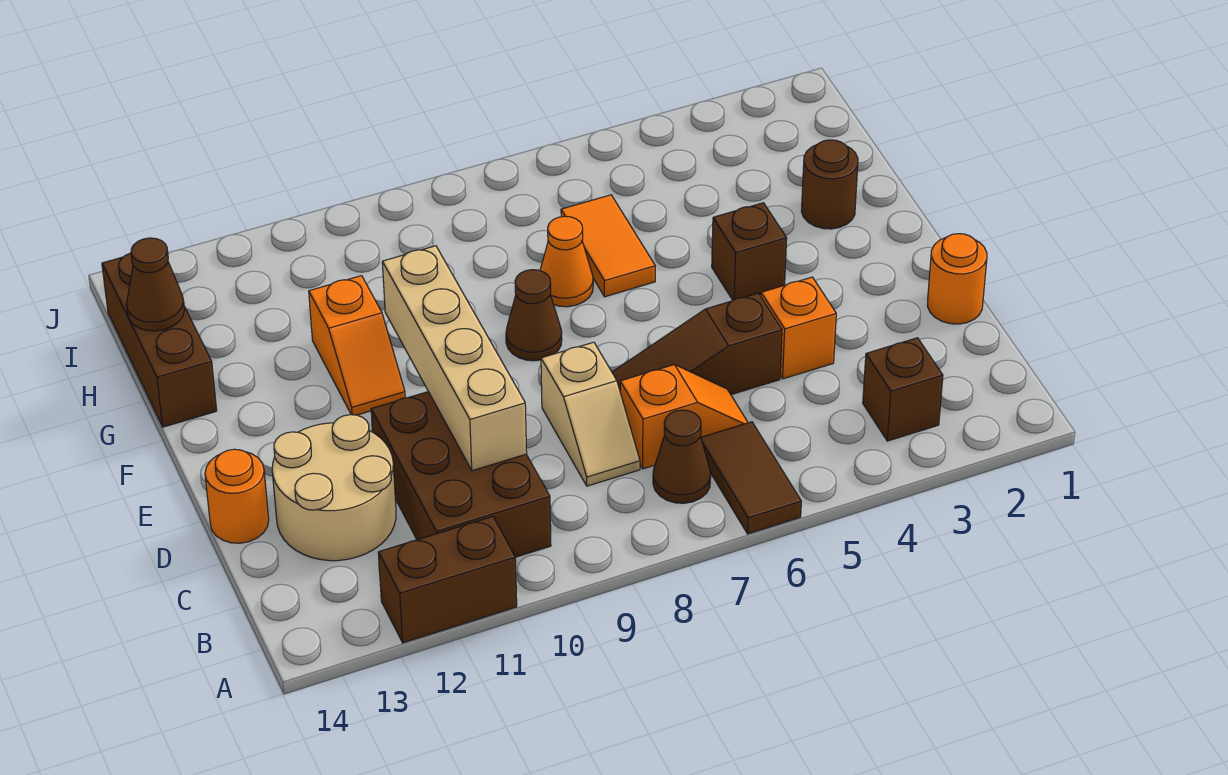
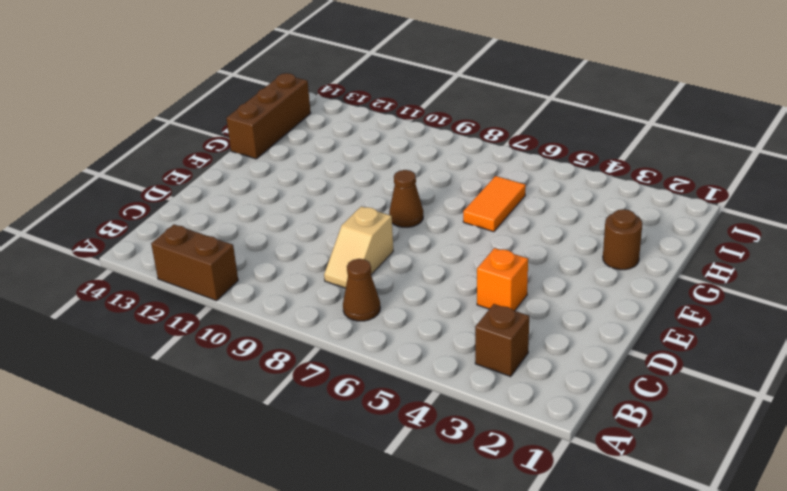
none -> brown 1x2 tile [701,422,801,534]
none -> brown 2x3 brick [371,392,551,557]
none -> orange 1x2 slope [620,365,748,469]

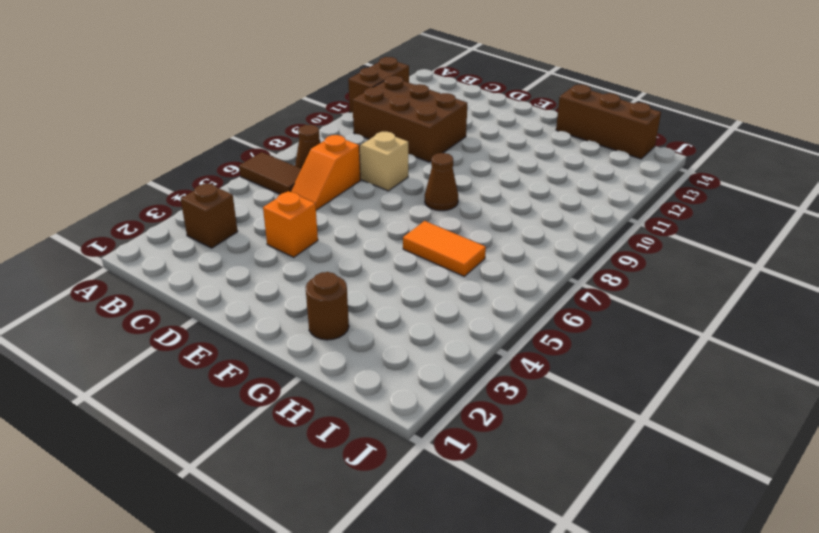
none -> tan 2x2 round brick [272,415,396,561]
none -> orange 1x1 round brick [927,234,987,324]
none -> brown 1x3 slope [612,293,782,395]

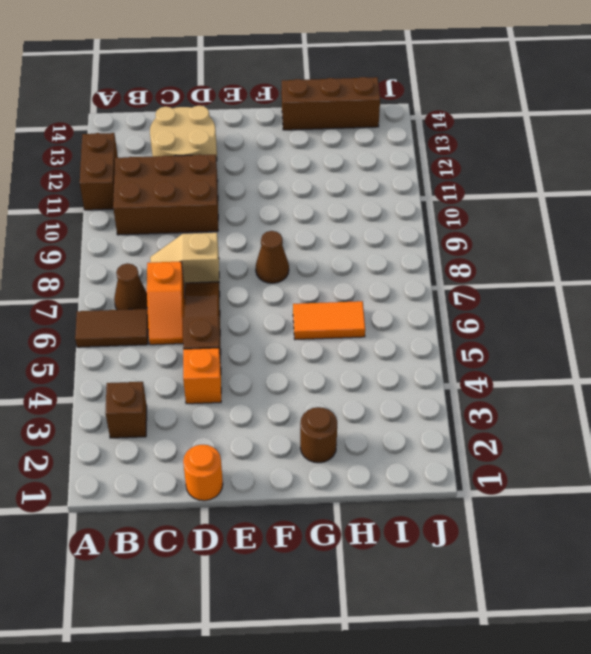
none -> orange 1x1 round brick [205,449,269,543]
none -> brown 1x1 brick [712,203,787,300]
none -> orange 1x2 slope [309,276,405,415]

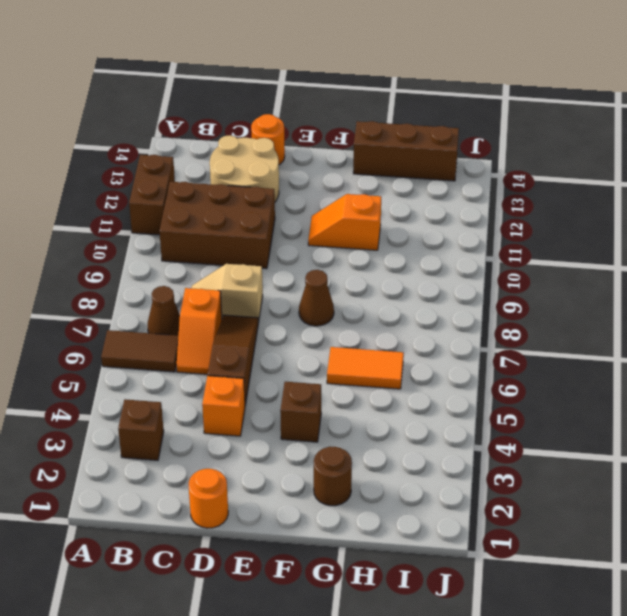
none -> orange 1x1 cone [540,216,593,307]
none -> tan 1x4 brick [382,246,527,471]
none -> brown 1x1 cone [127,238,185,331]

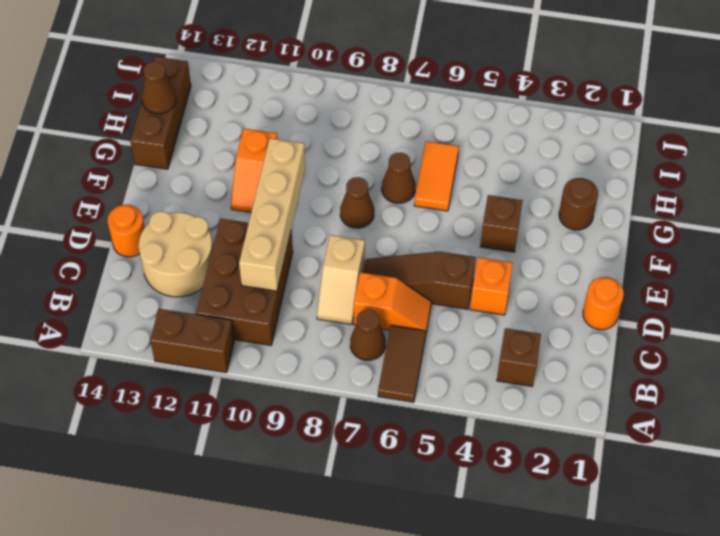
brown 1x1 cone [382,153,416,203] -> orange 1x1 cone [540,216,593,307]

